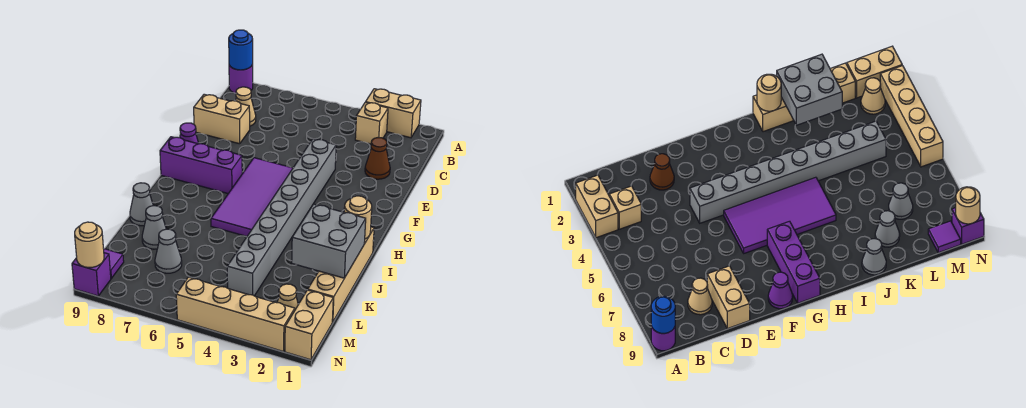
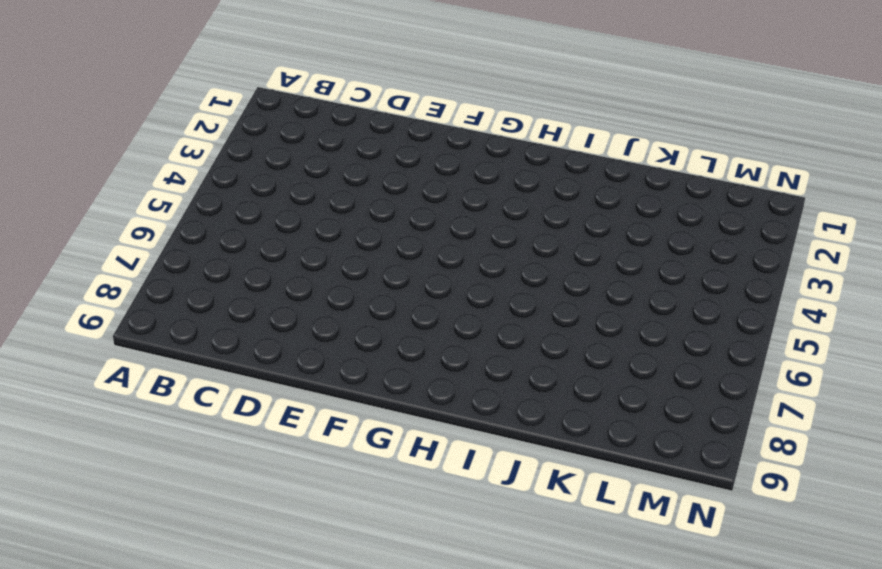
none -> tan 1x2 brick [366,89,421,138]
none -> purple 1x1 round brick [229,65,253,93]
none -> tan 1x1 brick [355,102,388,144]

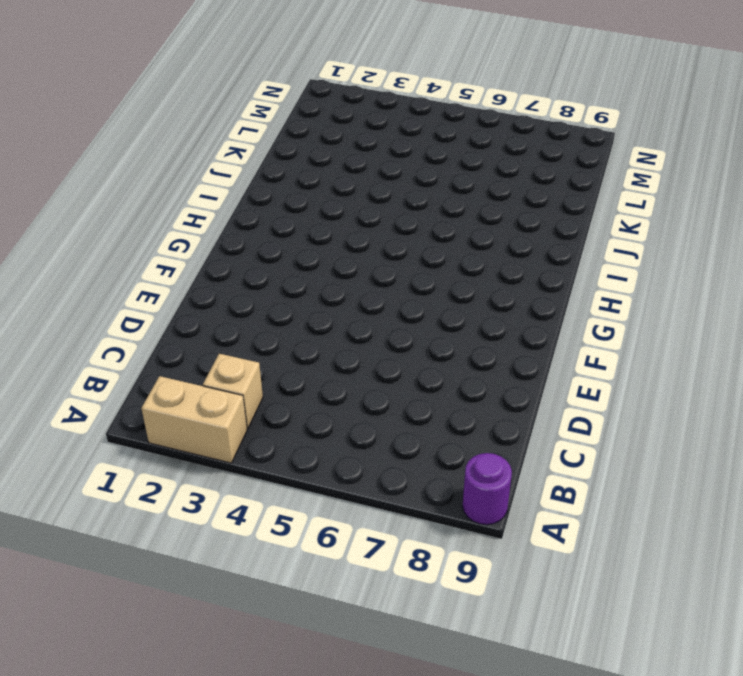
none -> tan 1x1 cone [235,87,256,126]
none -> brown 1x1 cone [365,138,390,179]
none -> tan 1x2 brick [194,94,250,144]

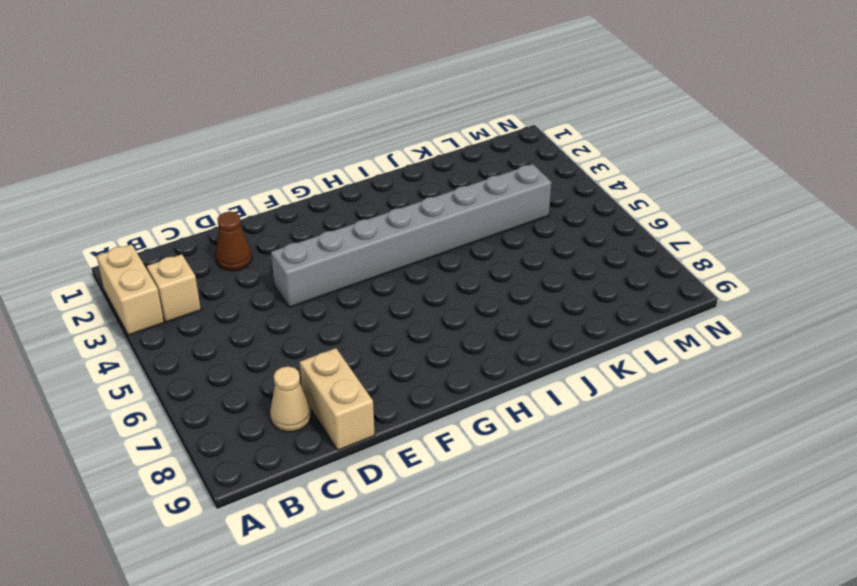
none -> purple 1x1 round brick [229,65,253,93]
none -> purple 2x4 tile [211,158,293,236]
none -> purple 1x1 cone [180,123,199,144]

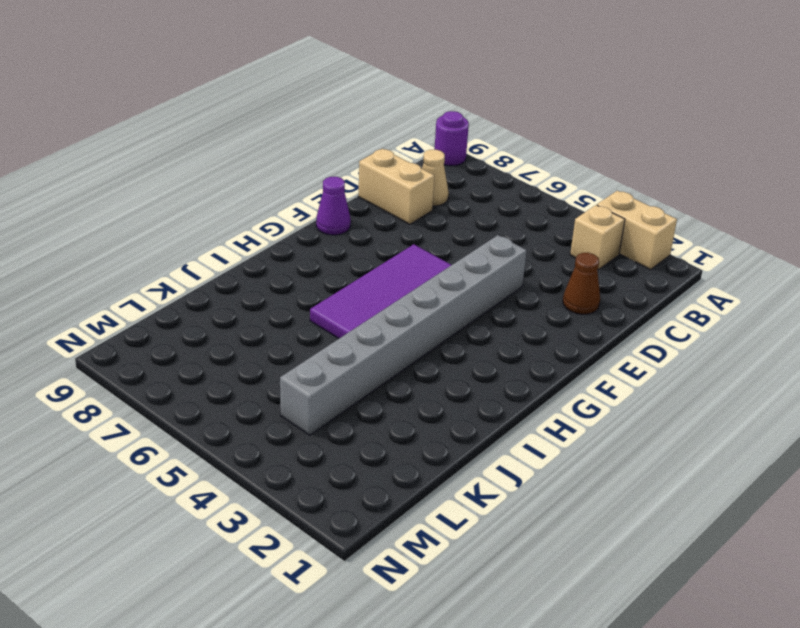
none -> purple 1x3 brick [160,137,242,194]
none -> tan 1x4 brick [308,227,374,322]
none -> grey 1x1 cone [130,183,153,226]

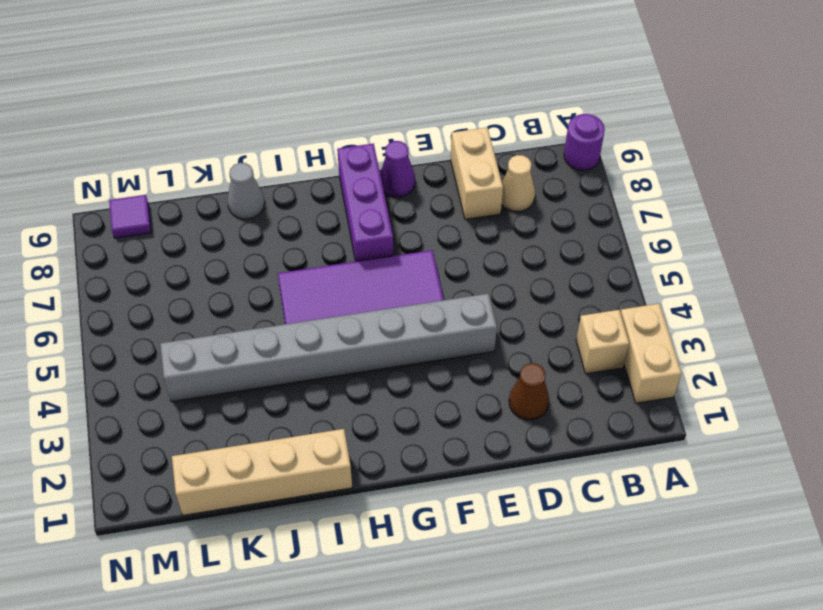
none -> grey 1x1 cone [142,206,166,249]
none -> grey 1x1 cone [155,229,182,273]
none -> tan 1x2 brick [285,290,333,360]

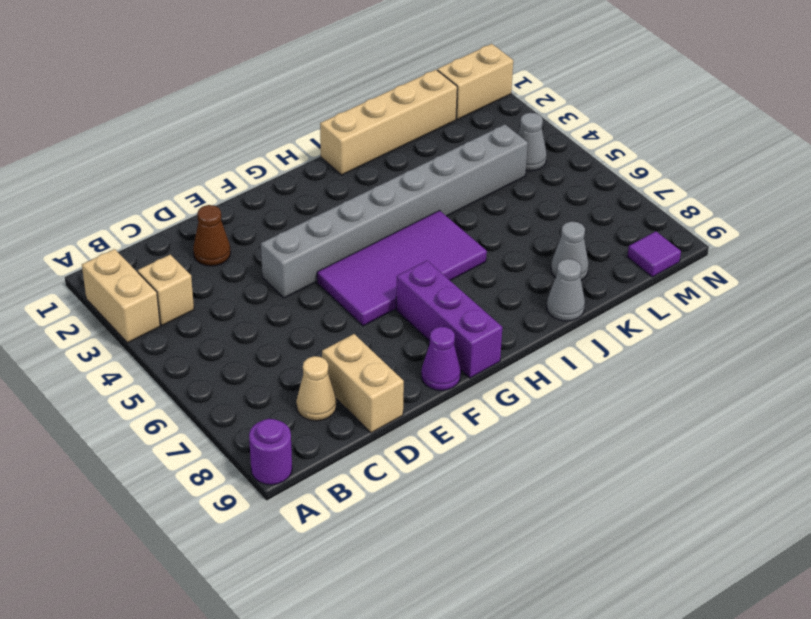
grey 1x1 cone [518,113,547,171] -> grey 1x1 cone moved to [155,229,182,273]
none -> tan 1x1 cone [277,284,298,309]
none -> tan 1x4 brick [176,277,295,352]
none -> purple 1x1 brick [72,253,111,296]

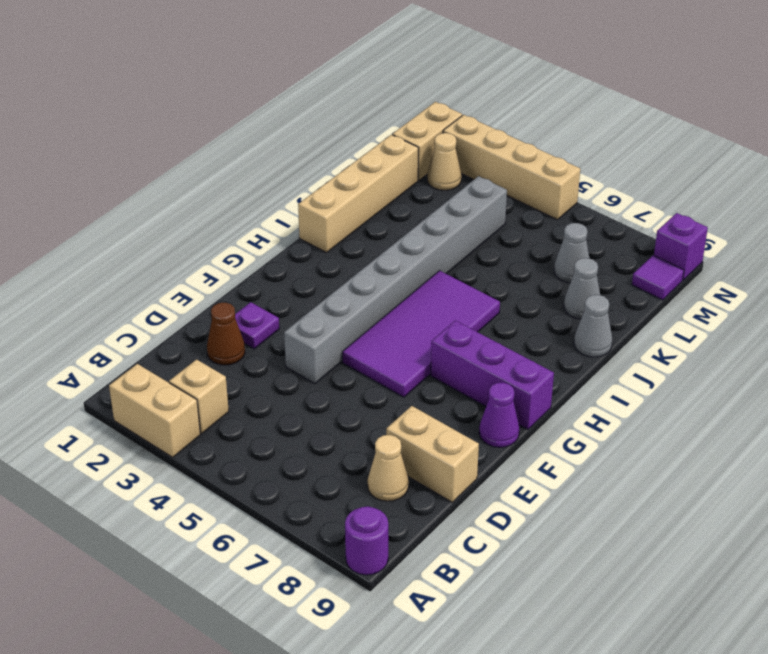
purple 1x1 plate [235,302,279,349] -> none
none -> blue 1x1 round brick [229,30,253,70]
none -> tan 1x1 round brick [344,196,372,239]
none -> grey 2x2 brick [292,204,366,278]

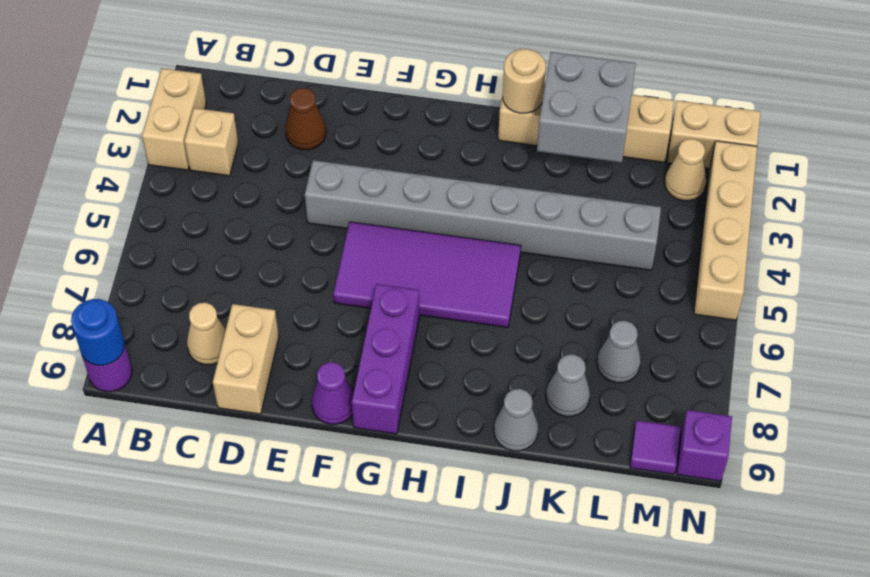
none -> tan 1x1 round brick [75,222,104,268]

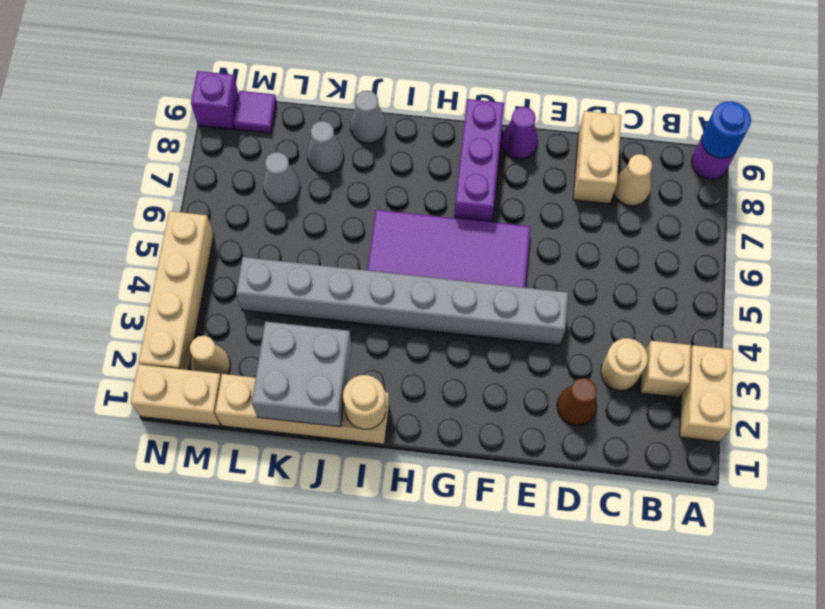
tan 1x1 round brick [601,338,648,391] -> tan 1x1 round brick moved to [75,222,104,268]

